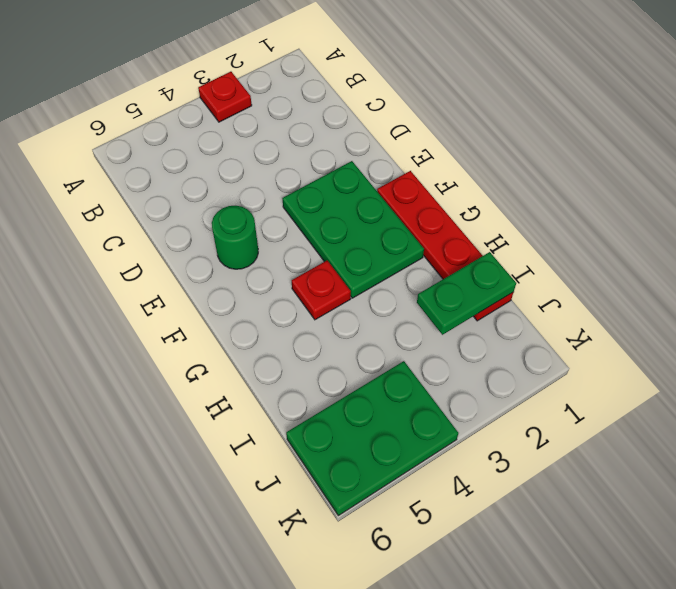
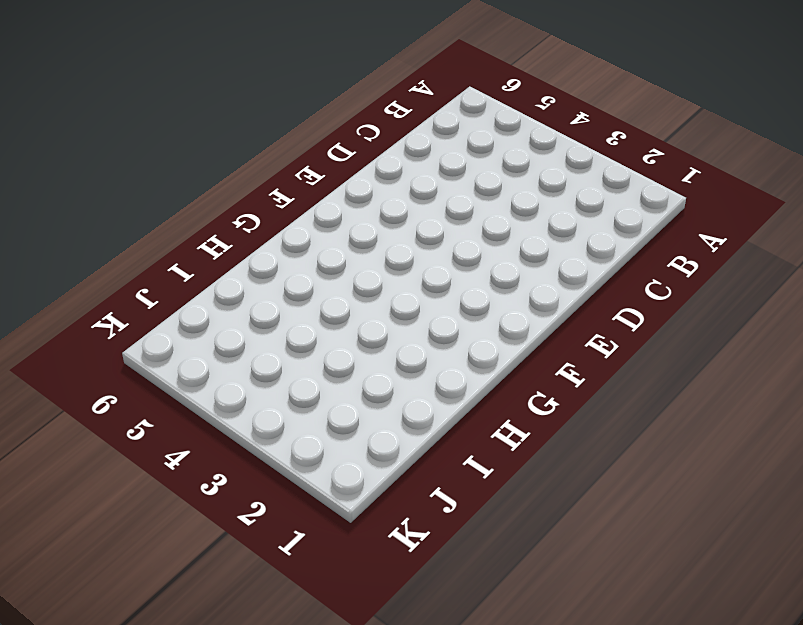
none -> red 1x1 plate [198,72,252,122]
none -> green 2x3 plate [282,161,424,298]

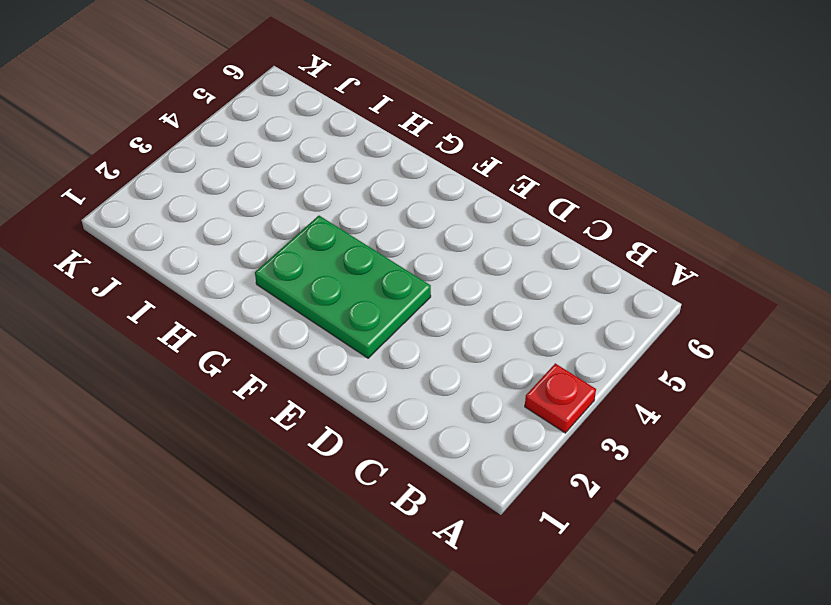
none -> green 1x1 round brick [212,206,258,269]
none -> red 1x4 plate [377,171,514,321]

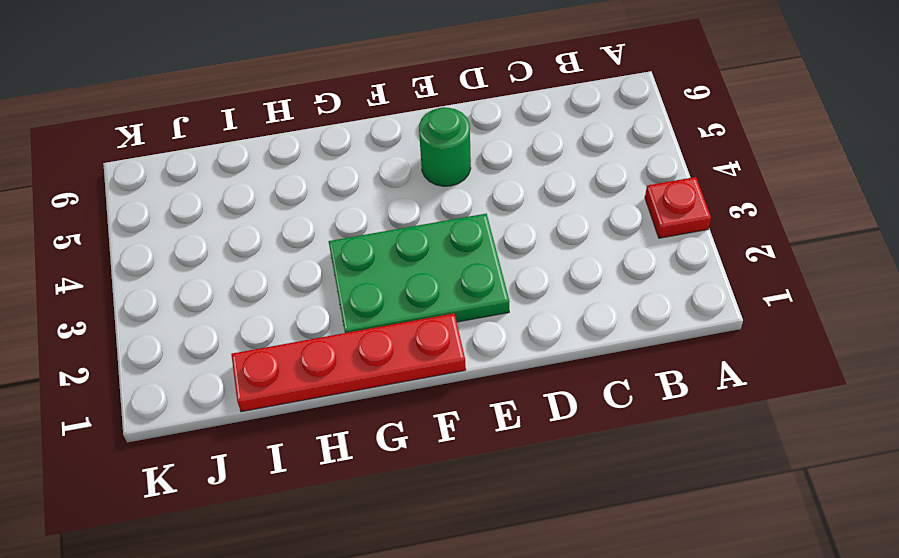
none -> red 1x1 plate [292,261,351,320]
none -> green 2x3 plate [286,361,458,516]

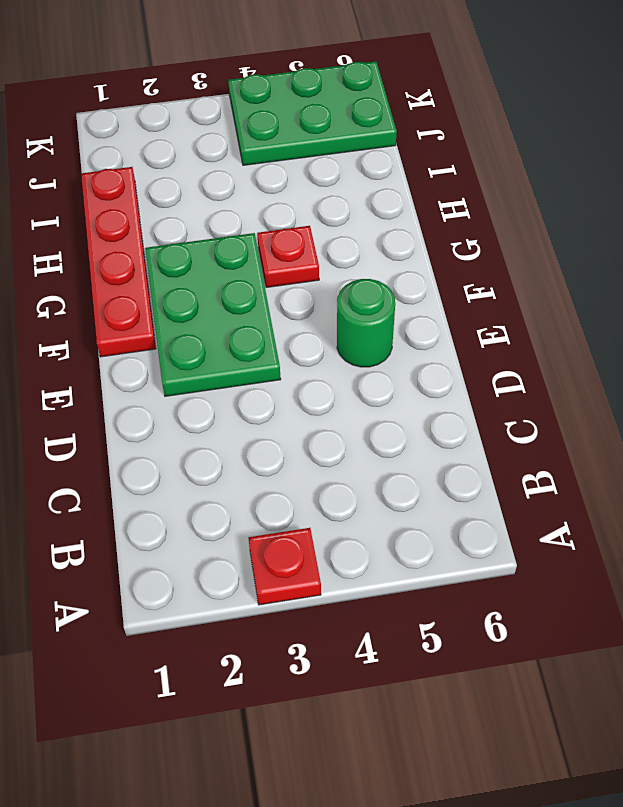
none -> green 1x2 plate [417,252,516,335]

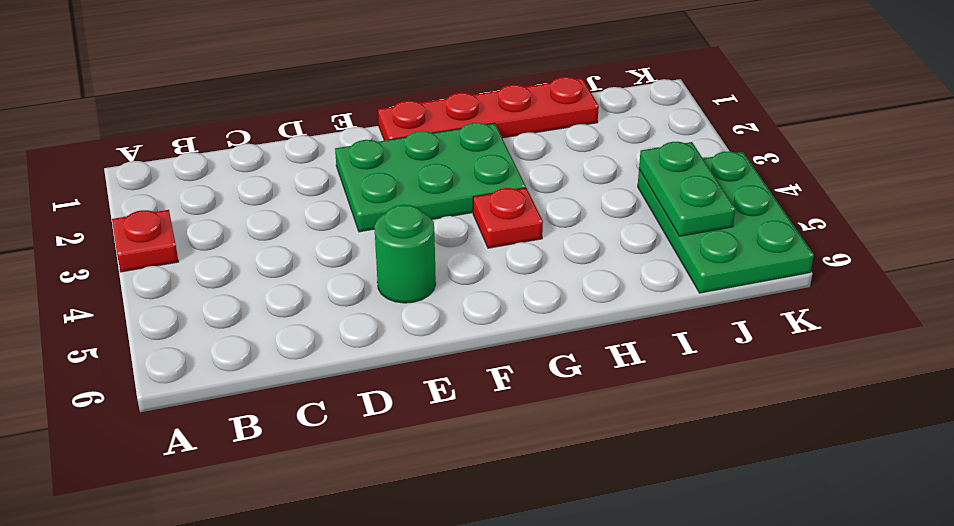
green 1x2 plate [639,142,736,236] -> green 1x2 plate moved to [417,252,516,335]

